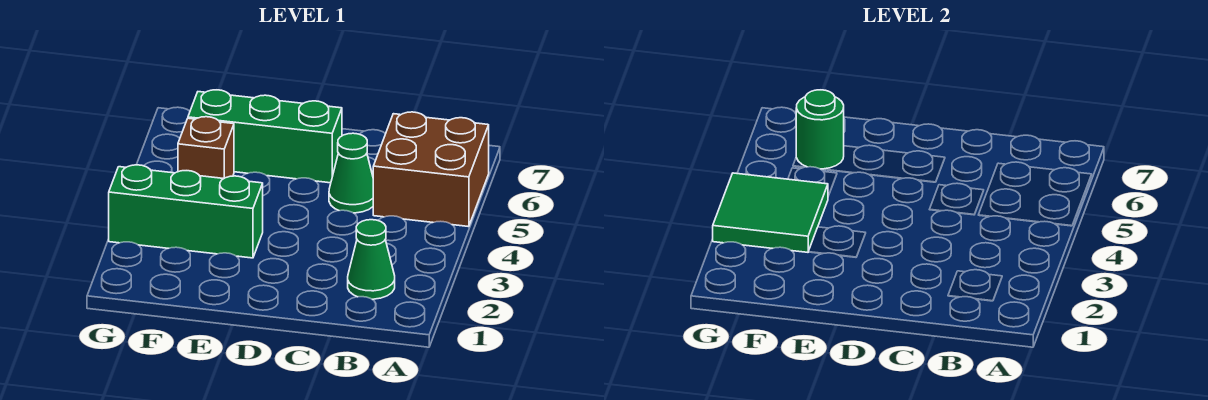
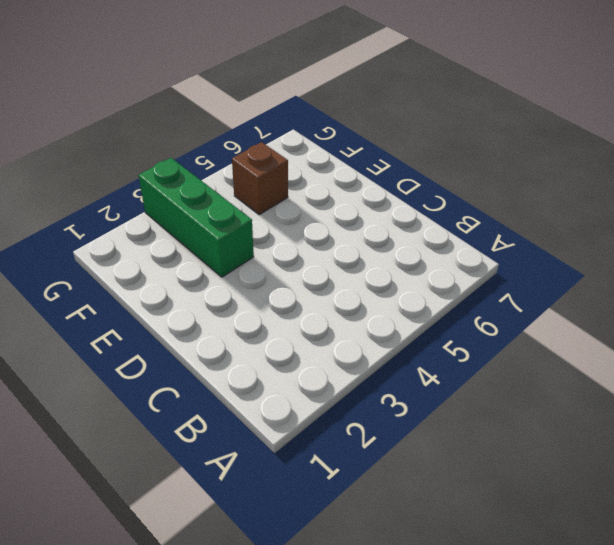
none -> brown 2x2 brick [373,112,489,227]
none -> green 1x1 cone [348,220,395,299]

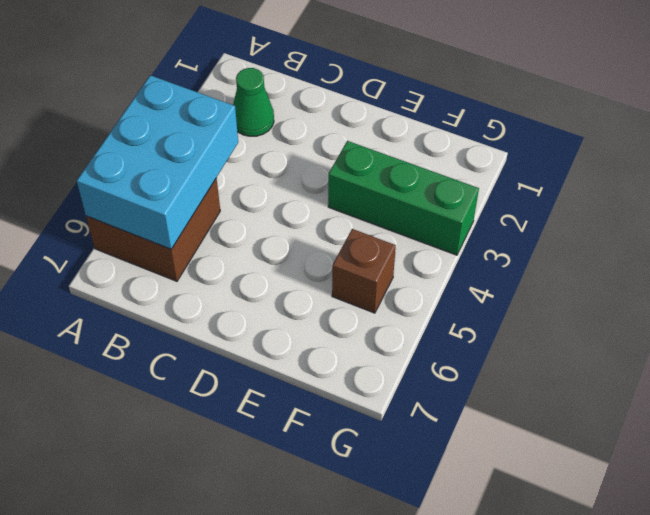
cyan 2x3 brick [77,75,238,249] -> none
none -> green 1x1 cone [329,133,373,213]
none -> green 1x3 brick [188,90,342,183]

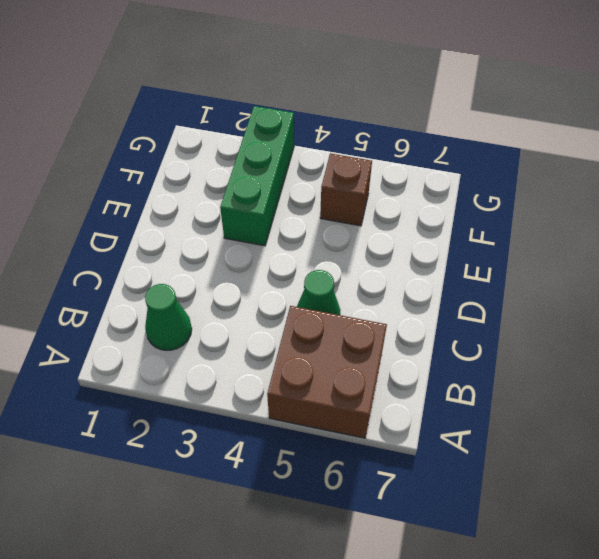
none -> green 1x3 brick [188,90,342,183]
none -> green 2x2 tile [713,173,828,252]

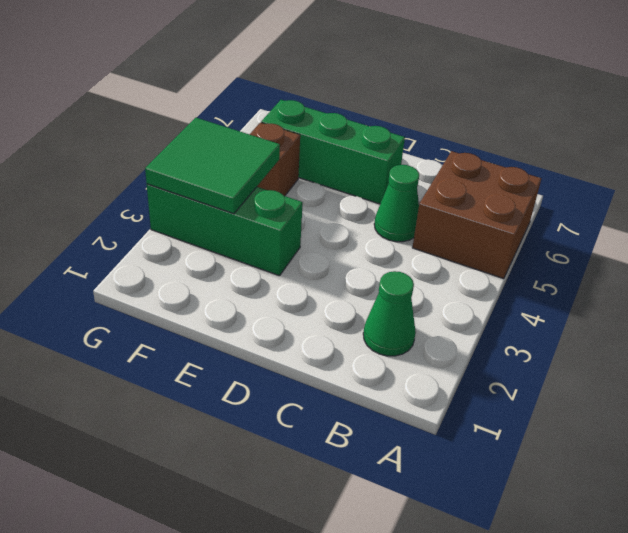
none -> green 1x1 round brick [796,90,844,169]

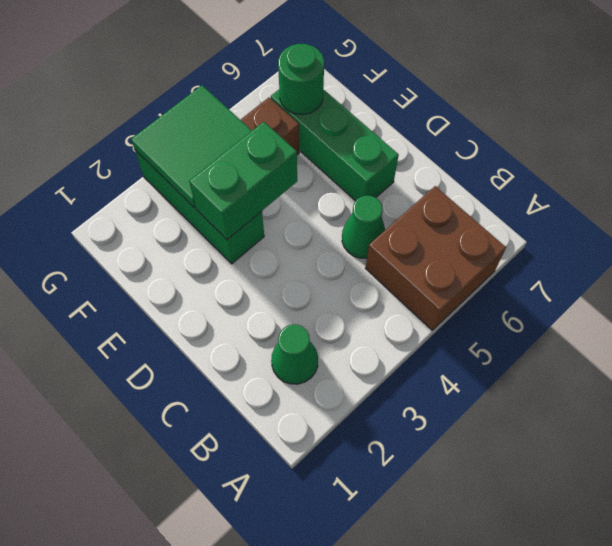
green 1x2 brick [189,122,297,240] -> none

